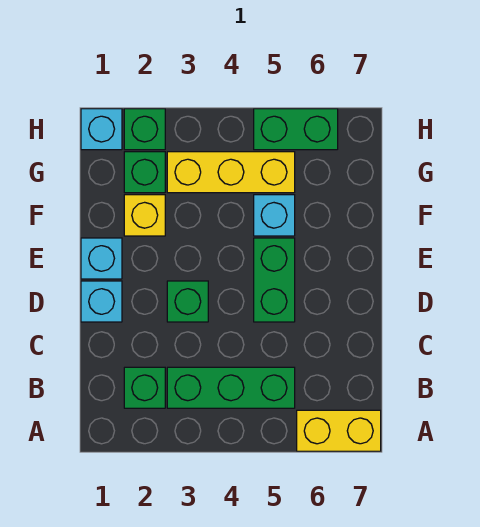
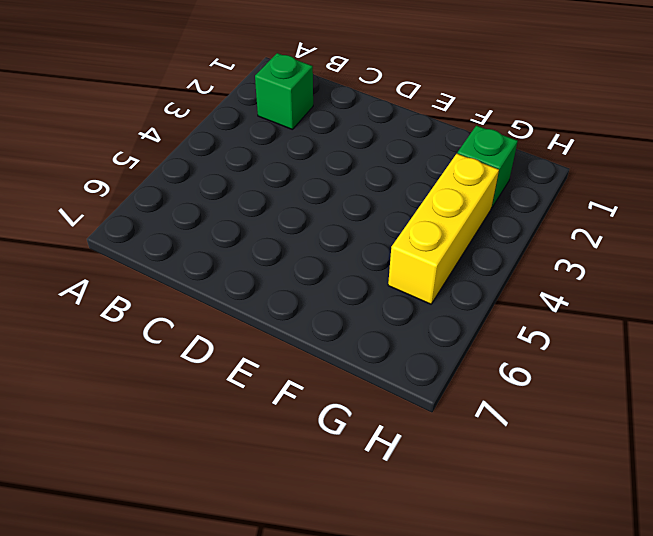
none -> yellow 1x2 brick [297,410,381,451]
none -> green 1x3 brick [167,367,295,408]
none -> cyan 1x1 brick [81,281,122,322]

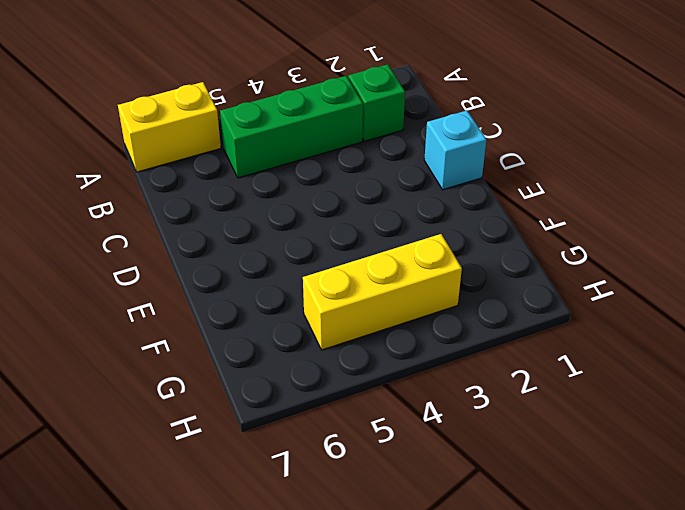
none -> green 1x1 brick [167,281,208,322]
none -> green 1x2 brick [254,238,295,322]
none -> cyan 1x1 brick [81,238,122,279]

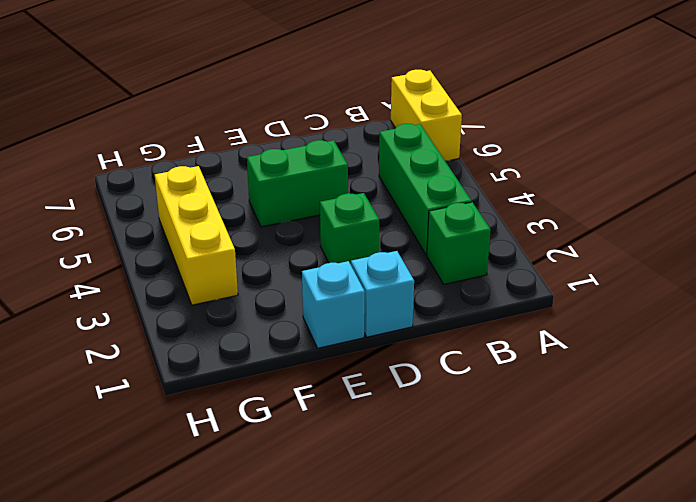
none -> yellow 1x1 brick [124,195,165,236]
none -> cyan 1x1 brick [254,195,295,236]
none -> green 1x1 brick [124,152,165,193]

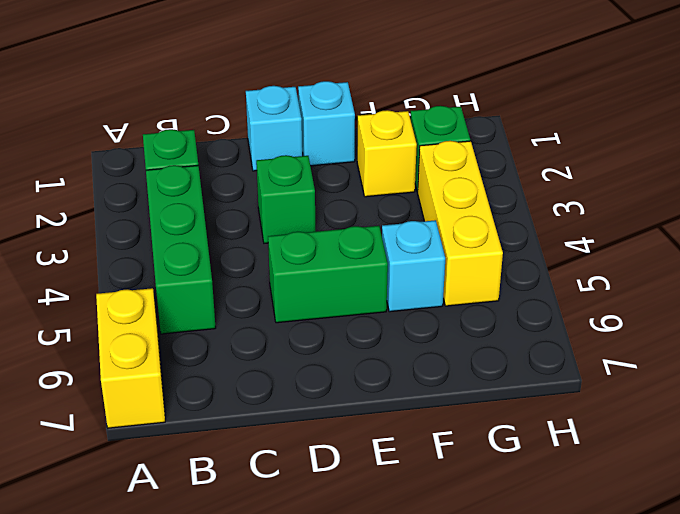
none -> cyan 1x1 brick [81,109,122,150]
none -> green 1x1 brick [124,109,165,150]
none -> green 1x2 brick [254,109,338,150]

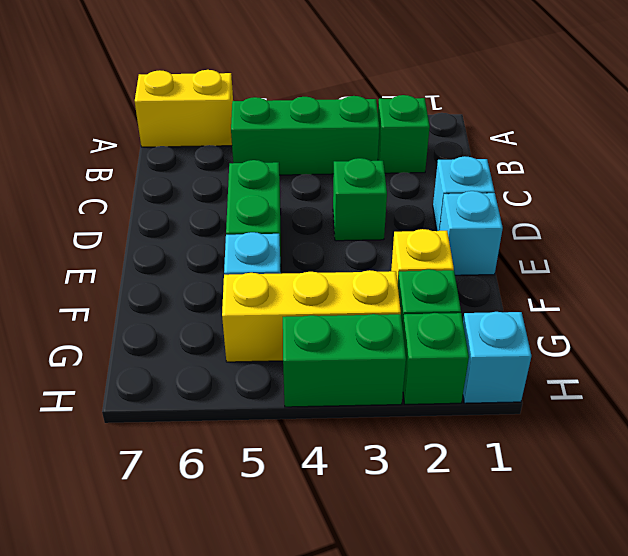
green 1x2 brick [283,314,406,407] -> green 1x2 brick moved to [254,109,338,150]

